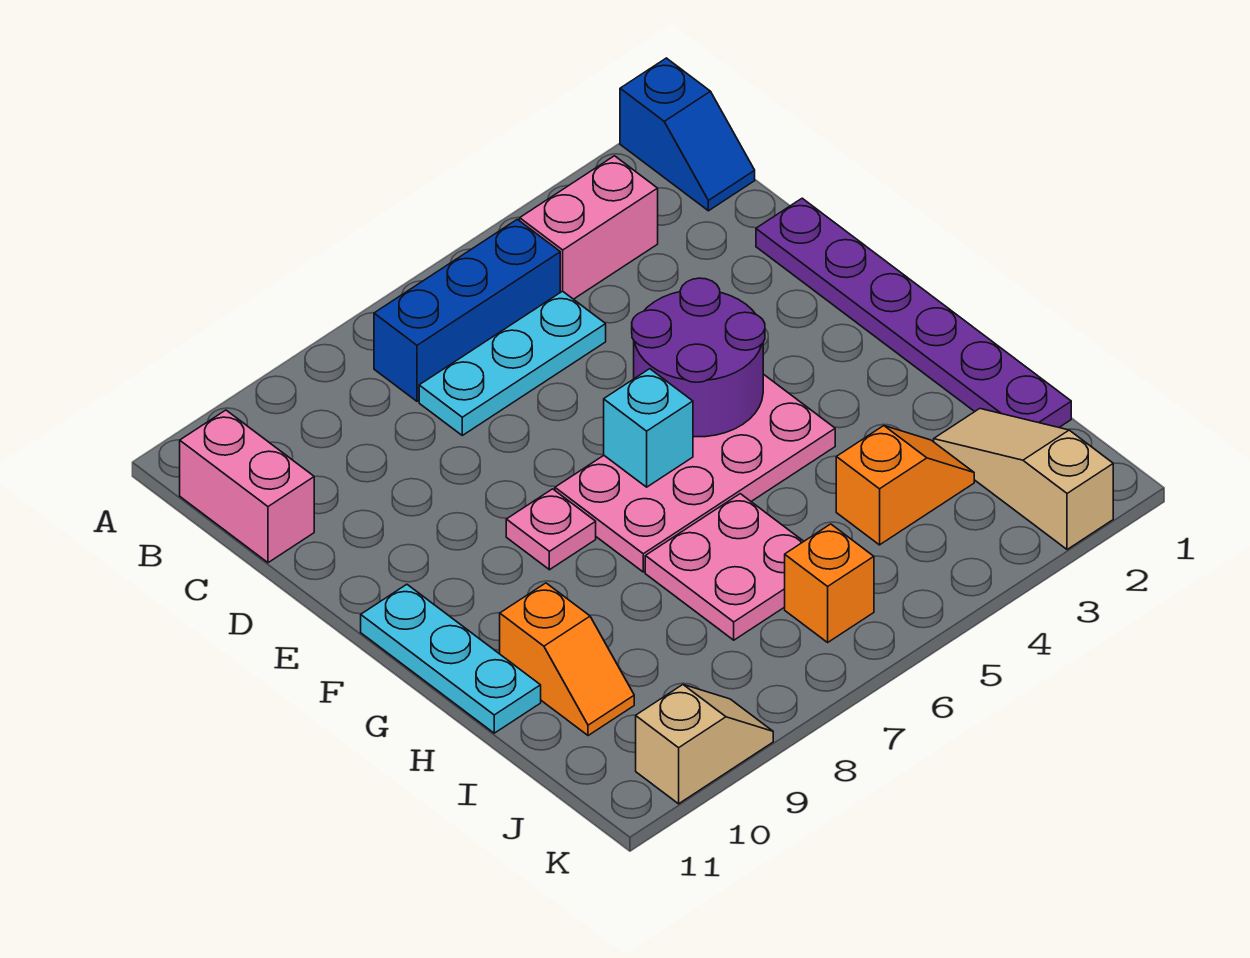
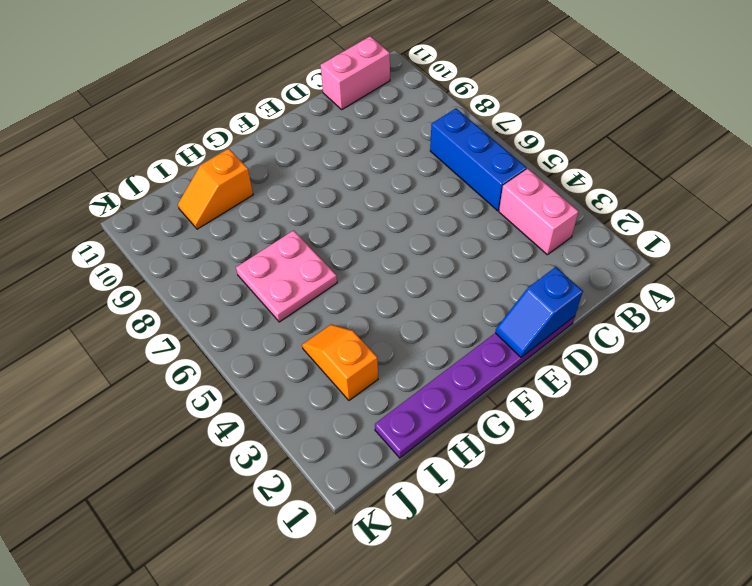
blue 1x2 slope [495,267,583,357] -> blue 1x2 slope moved to [620,58,755,211]
orange 1x2 slope [302,324,378,400] -> orange 1x2 slope turned to [836,426,974,545]
none -> cyan 1x3 plate [419,291,606,435]
none -> pink 2x4 plate [555,374,835,572]
none -> pink 1x1 plate [506,489,596,570]

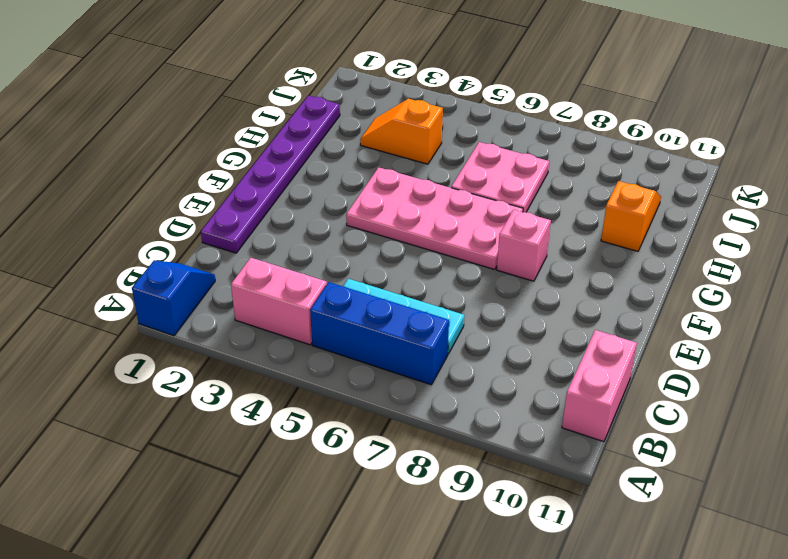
pink 1x1 brick [497,210,551,281] -> pink 1x1 plate [506,489,596,570]
none -> cyan 1x3 plate [361,584,541,733]
none -> tan 1x3 slope [934,409,1113,550]
none -> orange 1x1 brick [785,524,874,642]

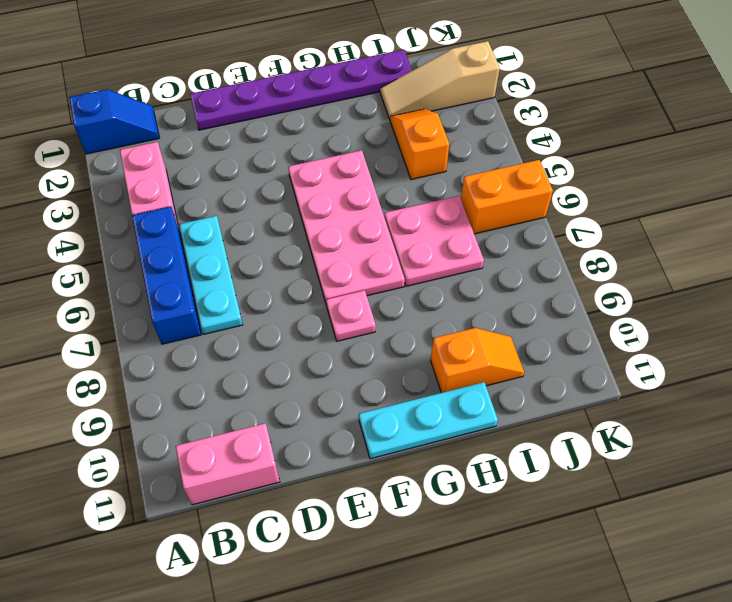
orange 1x2 brick [461,160,553,234] -> orange 1x1 brick [785,524,874,642]
none -> tan 1x2 slope [636,685,773,804]
none -> purple 2x2 round brick [632,278,765,437]
none -> cyan 1x1 brick [604,369,693,487]

